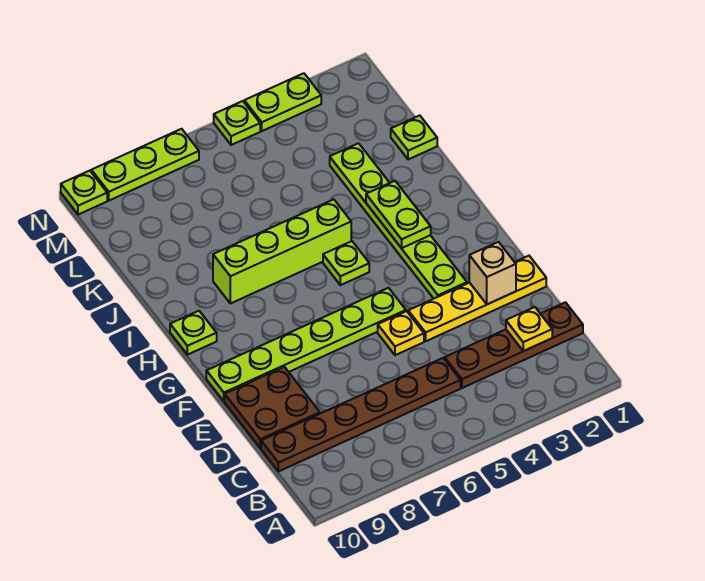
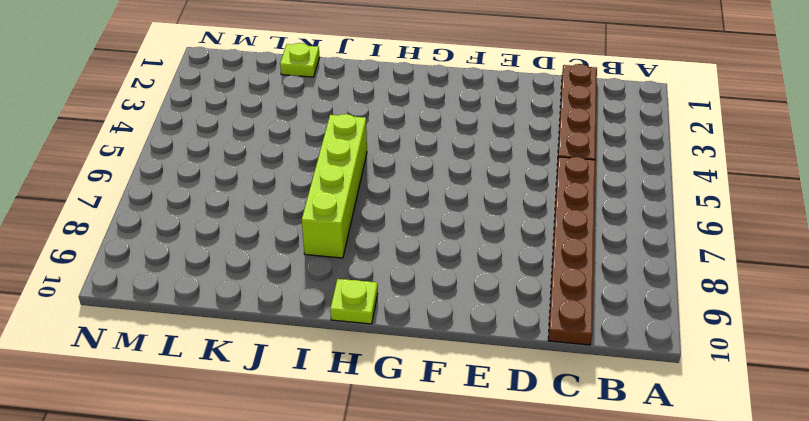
none -> brown 2x2 plate [225,367,320,448]
none -> yellow 1x4 plate [408,256,546,341]
none -> yellow 1x1 plate [378,311,424,355]

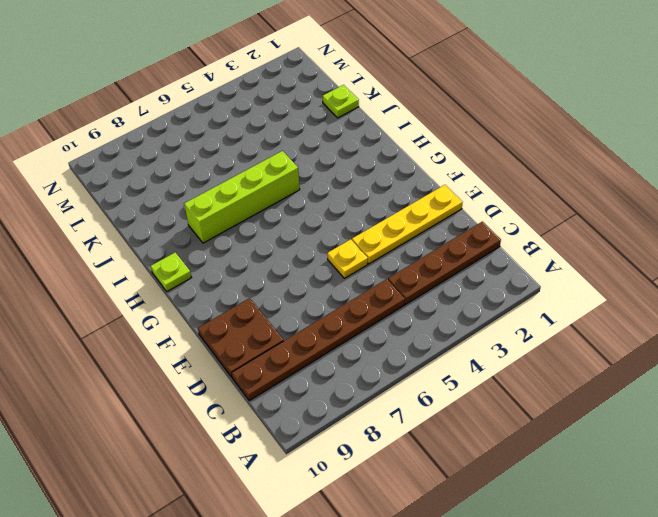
none -> lime 1x6 plate [330,143,467,299]
none -> lime 1x6 plate [206,288,406,401]
none -> lime 1x1 plate [323,241,369,285]

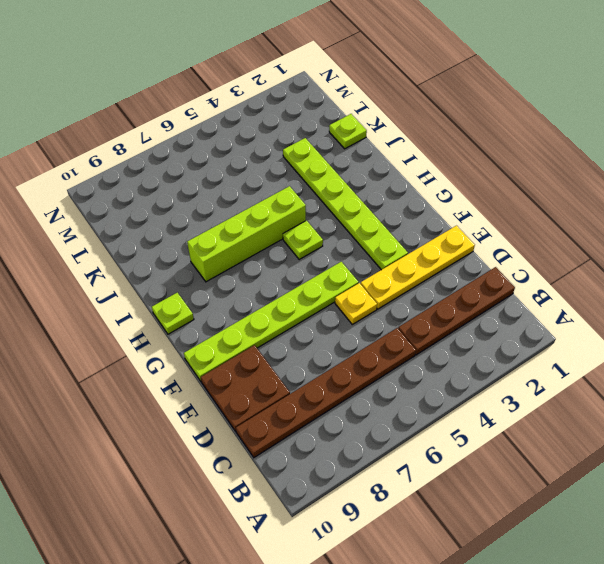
none -> lime 1x2 plate [244,73,321,131]
none -> lime 1x1 plate [214,101,260,145]
none -> lime 1x3 plate [91,129,199,201]

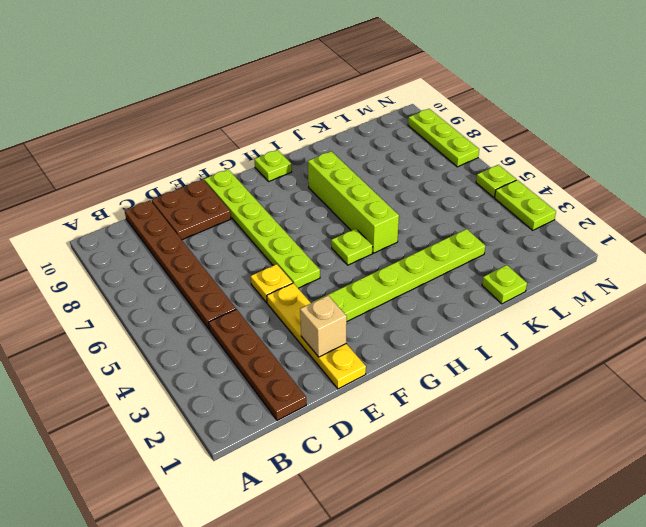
none -> lime 1x1 plate [61,171,107,215]
none -> yellow 1x1 plate [506,307,552,351]
none -> lime 1x2 plate [366,181,431,248]

